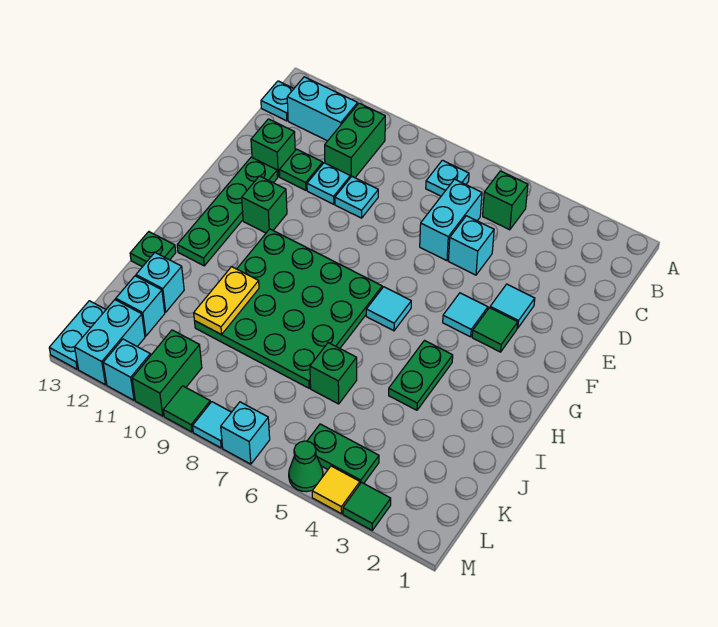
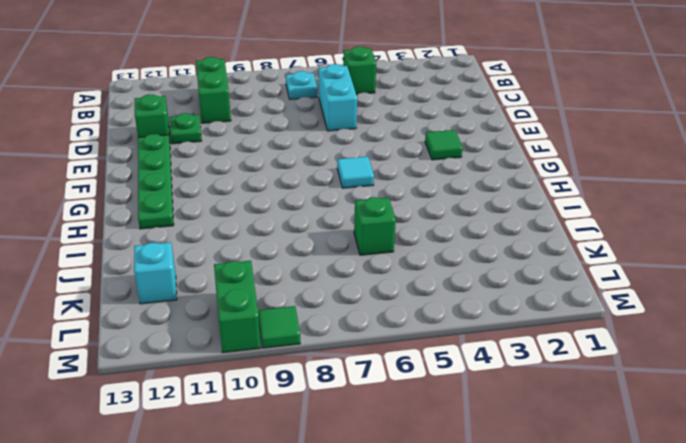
none -> cyan 1x2 brick [287,77,358,141]
none -> cyan 1x1 plate [261,81,294,121]
none -> cyan 1x1 brick [449,216,494,275]
none -> cyan 1x1 plate [335,177,378,218]

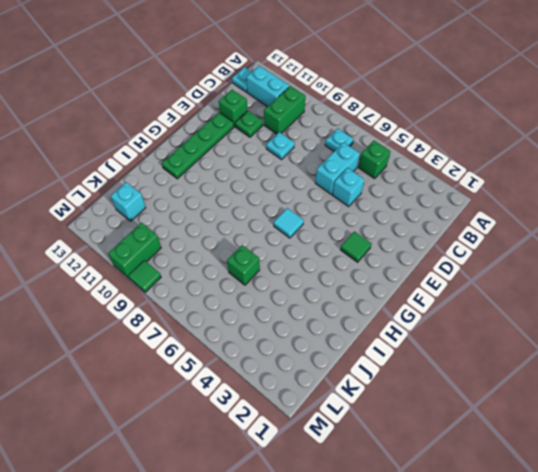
none -> cyan 1x1 plate [307,163,350,204]
none -> cyan 1x1 tile [490,284,535,328]
none -> cyan 1x1 tile [443,293,488,337]
none -> green 1x1 brick [242,176,287,233]

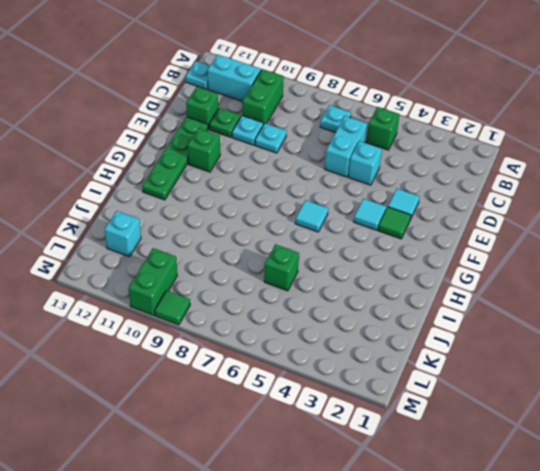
none -> green 4x4 plate [195,229,382,388]
none -> green 1x2 plate [389,341,453,410]
none -> green 1x1 plate [130,232,176,267]
none -> cyan 1x1 brick [136,253,184,312]

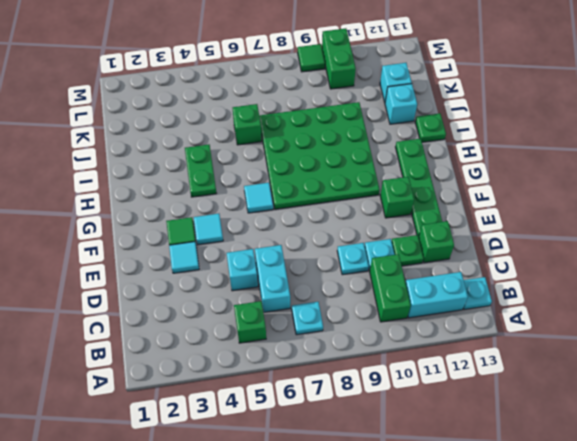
none -> green 1x2 plate [307,424,379,484]
none -> cyan 1x2 brick [75,300,145,385]
none -> cyan 1x2 plate [49,301,106,369]
none -> green 1x1 tile [343,483,391,530]

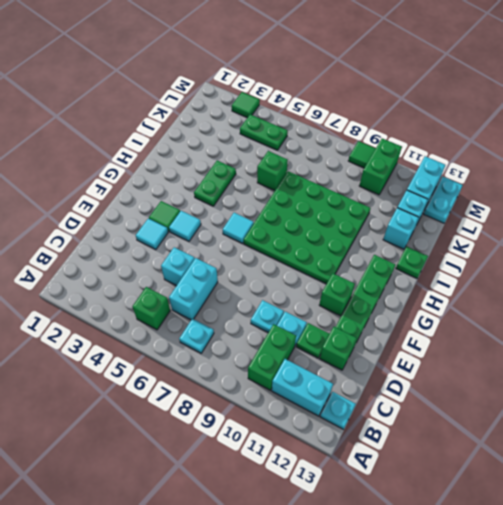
none -> yellow 1x1 tile [312,466,360,514]
none -> green 1x1 cone [289,441,323,492]
none -> cyan 1x1 brick [221,402,270,464]
none -> cyan 1x1 tile [193,402,231,448]

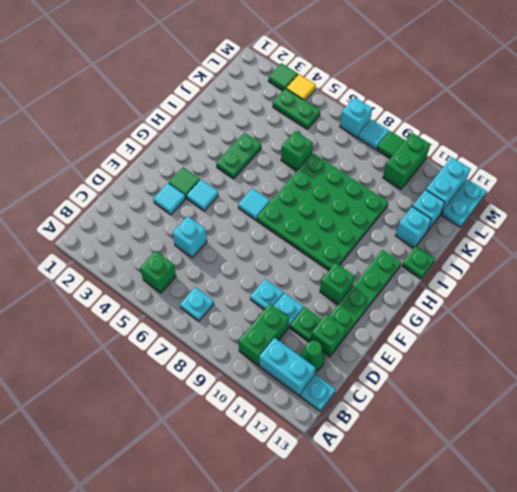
green 1x1 cone [300,341,325,371] -> green 1x1 cone moved to [289,441,323,492]
none -> cyan 1x2 brick [420,179,482,261]
none -> cyan 1x1 brick [103,339,151,400]
none -> yellow 1x2 plate [194,267,259,335]

